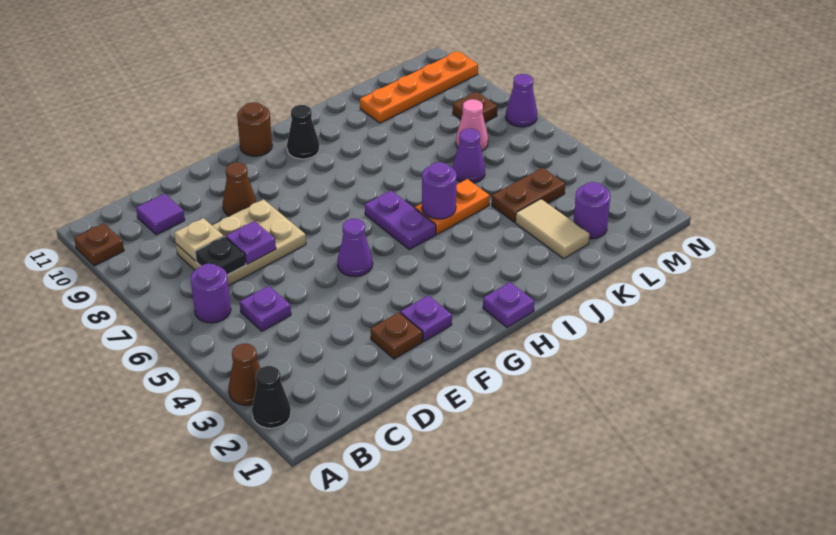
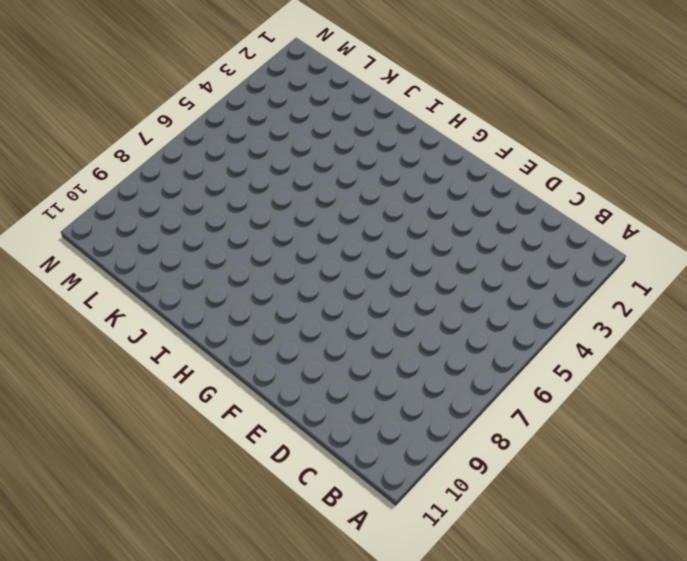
none -> black 1x1 cone [252,366,291,428]
none -> brown 1x1 cone [228,344,260,405]
none -> brown 1x1 plate [74,223,124,266]

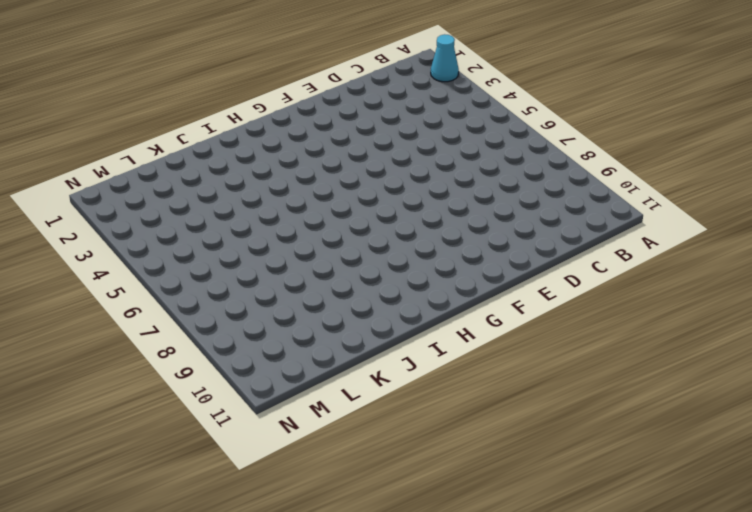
cyan 1x1 cone [431,34,459,82] -> black 1x1 cone [252,366,291,428]
none -> brown 1x1 cone [228,344,260,405]
none -> brown 1x1 plate [74,223,124,266]
none -> purple 1x1 round brick [191,264,231,323]

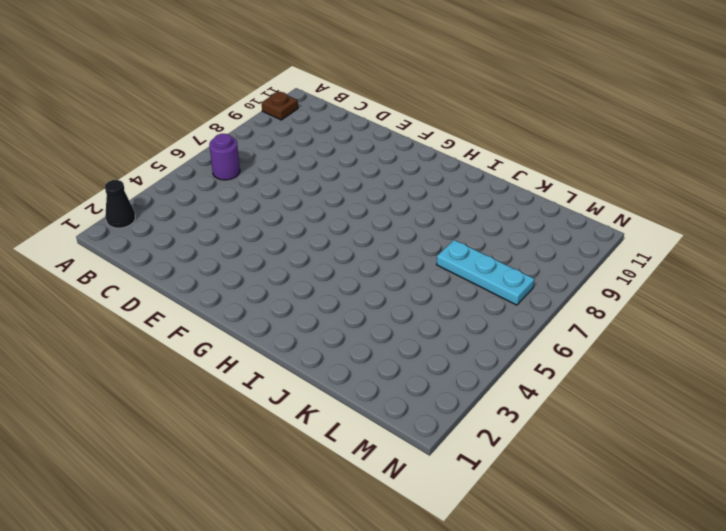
cyan 1x3 plate [437,240,534,305] -> pink 1x1 cone [456,99,488,151]
none -> brown 1x1 cone [228,344,260,405]
none -> purple 1x1 plate [240,286,291,331]
none -> tan 2x3 plate [176,199,306,286]

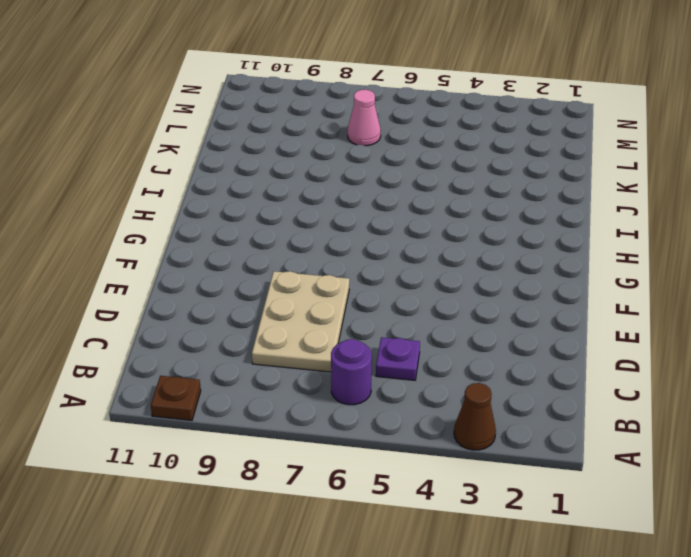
none -> black 1x1 cone [252,366,291,428]
none -> purple 1x1 tile [136,194,185,235]
none -> brown 1x1 plate [371,312,423,359]

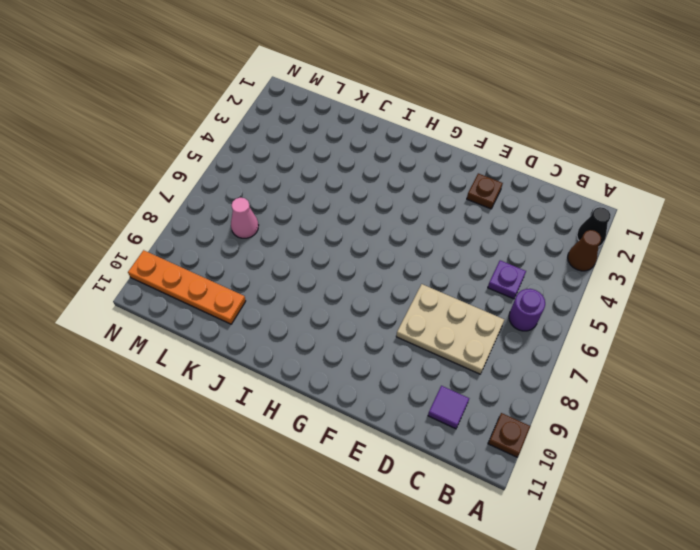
none -> brown 1x1 cone [223,162,256,216]
none -> purple 1x1 plate [400,295,452,341]
none -> purple 1x1 cone [337,219,373,277]

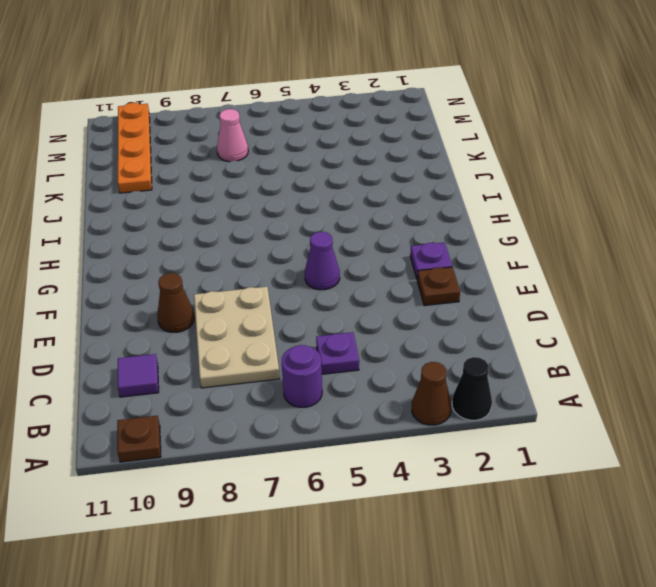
none -> brown 1x1 round brick [237,102,272,156]
none -> purple 1x1 plate [483,282,534,327]
none -> purple 1x2 plate [365,191,436,250]

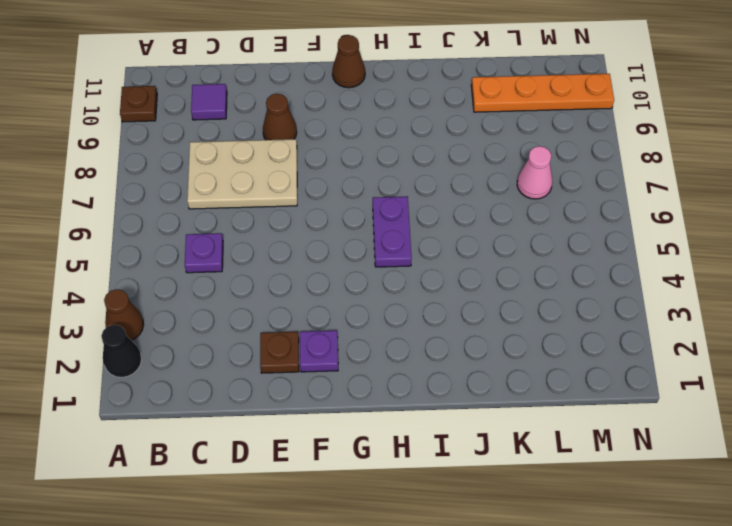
brown 1x1 cone [332,35,365,88] -> brown 1x1 round brick [237,102,272,156]
none -> purple 1x1 round brick [191,264,231,323]
none -> purple 1x1 cone [337,219,373,277]
none -> purple 1x1 plate [483,282,534,327]

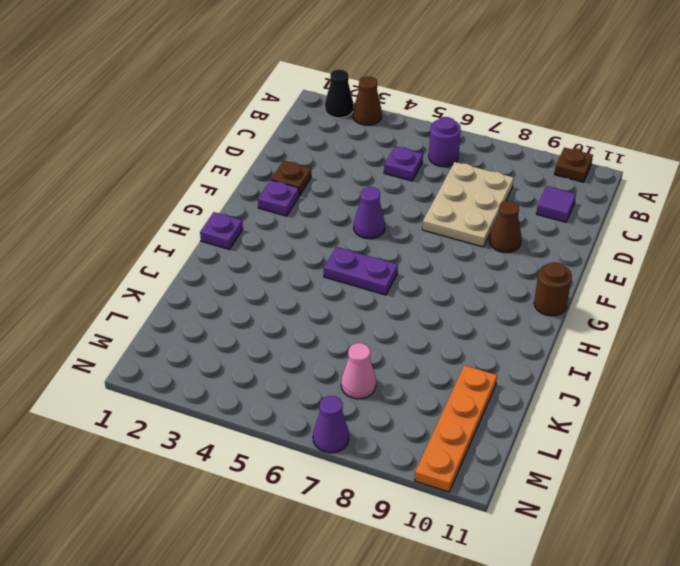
none -> black 1x1 cone [287,105,320,159]
none -> orange 1x2 plate [415,179,490,234]
none -> tan 1x2 tile [515,199,589,259]

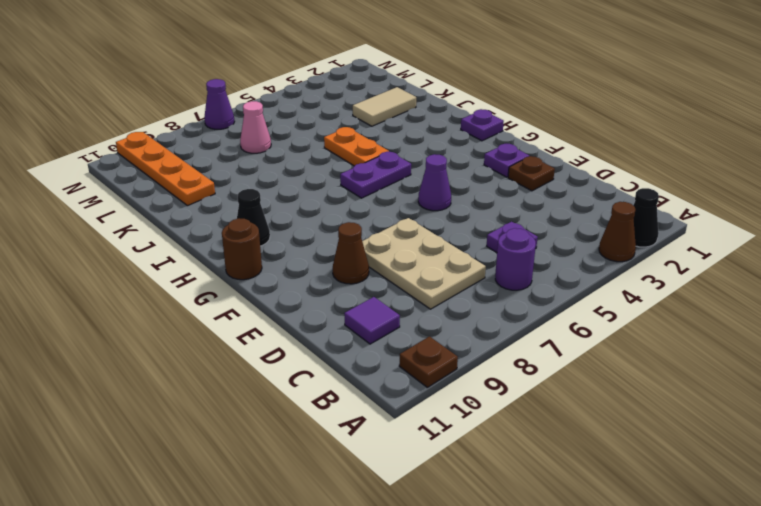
none -> brown 1x2 plate [492,168,565,222]
none -> purple 1x1 cone [453,129,485,183]
none -> purple 1x1 round brick [574,182,610,239]

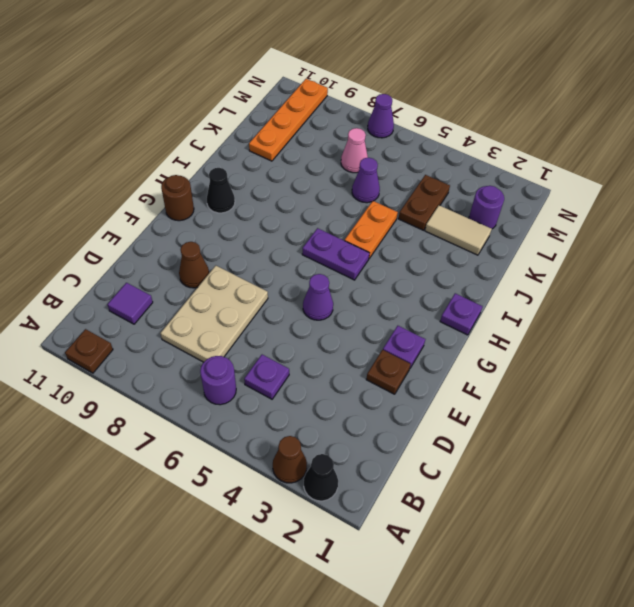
none -> brown 1x1 plate [453,92,497,122]
none -> black 1x1 plate [195,236,246,275]
none -> tan 1x1 plate [174,218,224,261]

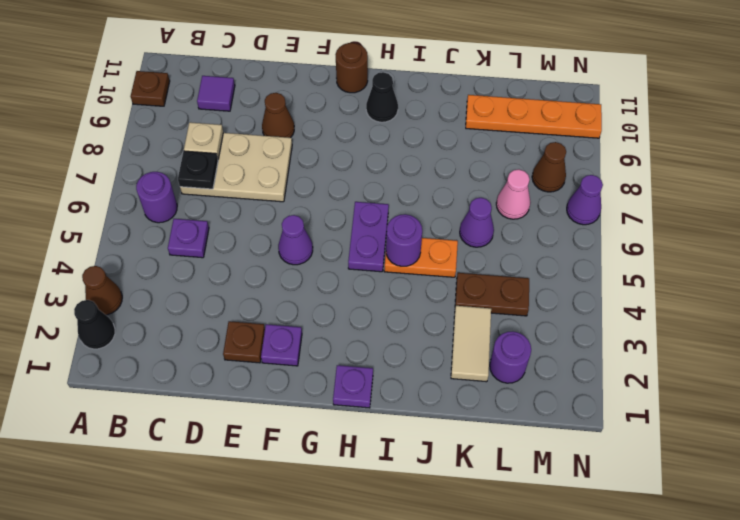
brown 1x1 cone [532,142,566,192] -> brown 1x1 plate [453,92,497,122]
none -> purple 1x1 plate [226,221,276,264]

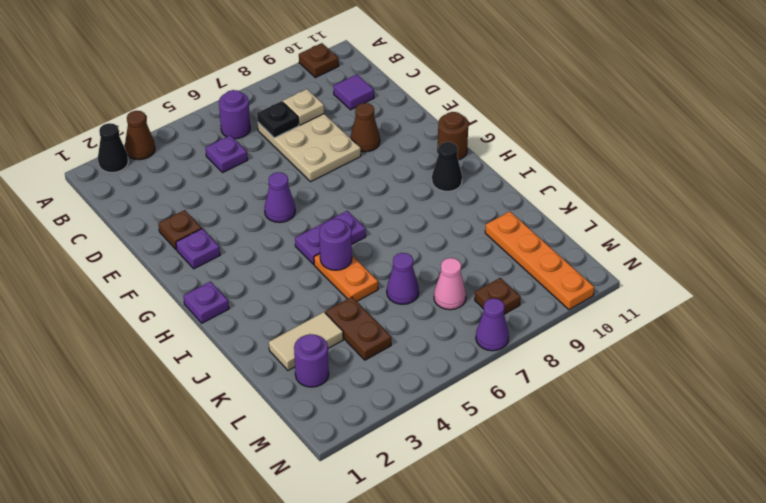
none -> purple 1x1 plate [226,221,276,264]

